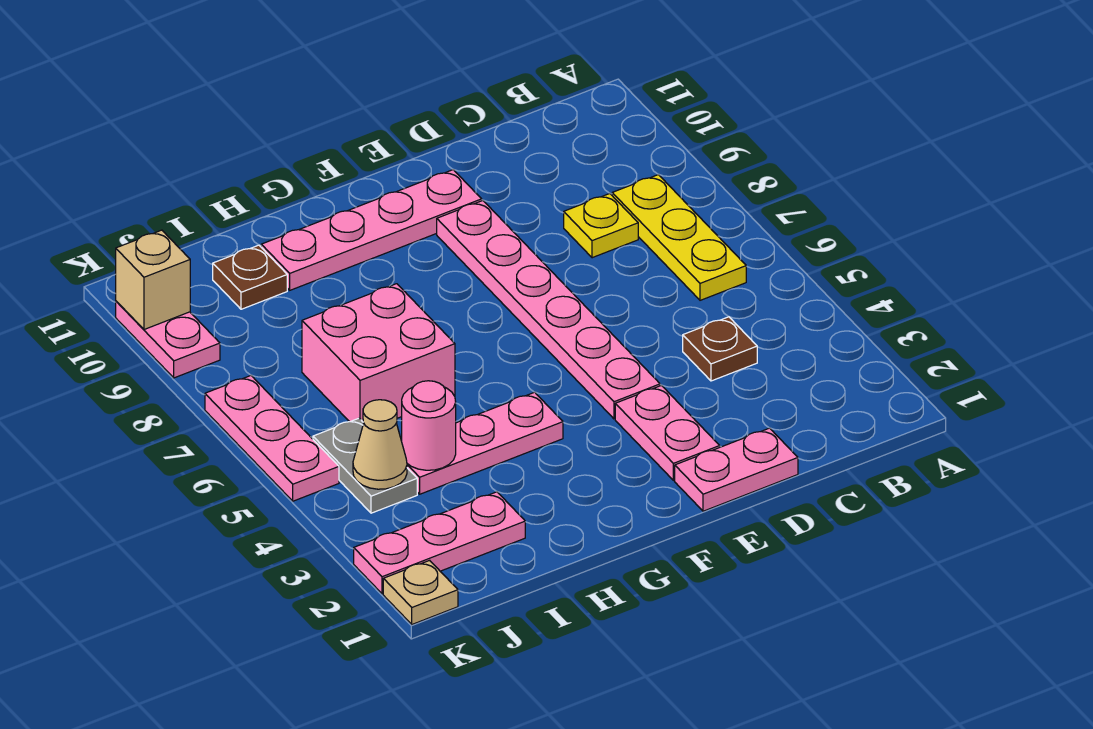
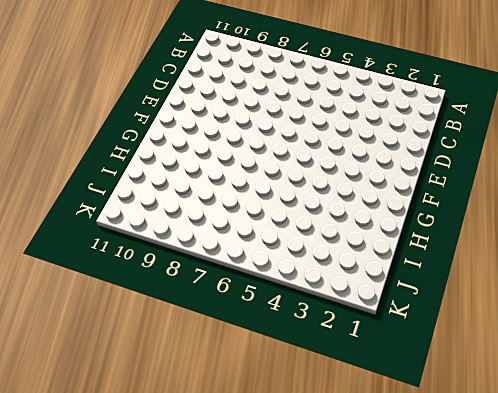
none -> yellow 1x3 plate [612,175,746,300]
none -> brown 1x1 plate [683,317,757,381]
none -> yellow 1x1 plate [564,194,638,258]

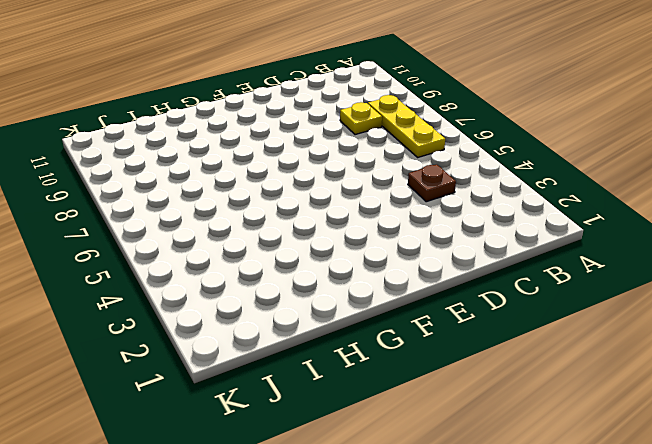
none -> pink 1x2 plate [675,428,798,511]
none -> pink 1x2 plate [615,385,720,480]
none -> pink 1x6 plate [437,201,660,419]

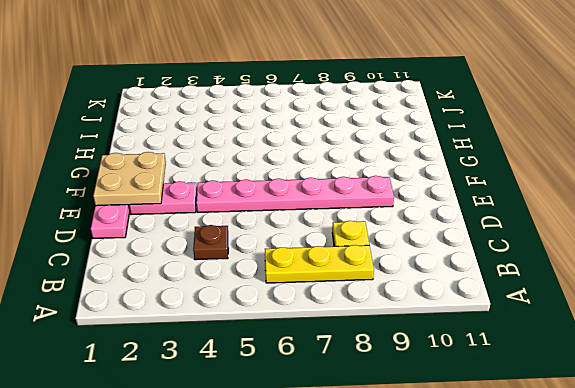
tan 2x2 plate [93,152,166,206] -> none
none -> pink 1x4 plate [261,170,482,290]
none -> pink 1x3 plate [407,392,563,494]
none -> pink 2x2 brick [302,284,455,422]

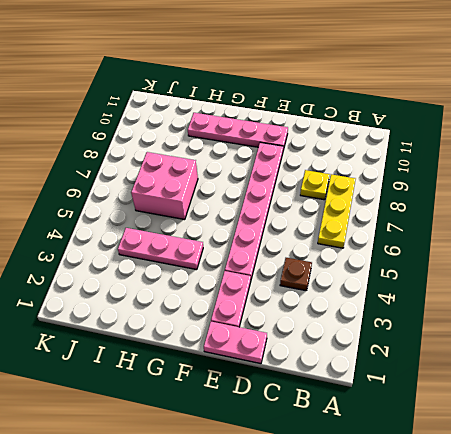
none -> pink 1x3 plate [354,492,525,594]
none -> brown 1x1 plate [213,245,287,309]
none -> grey 1x2 plate [313,418,417,513]

